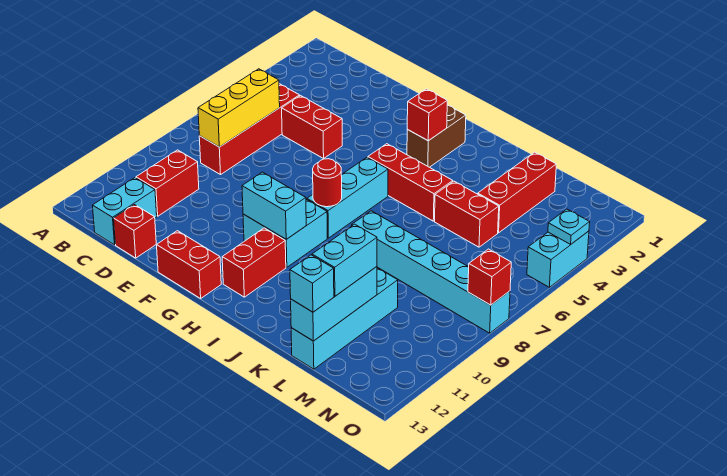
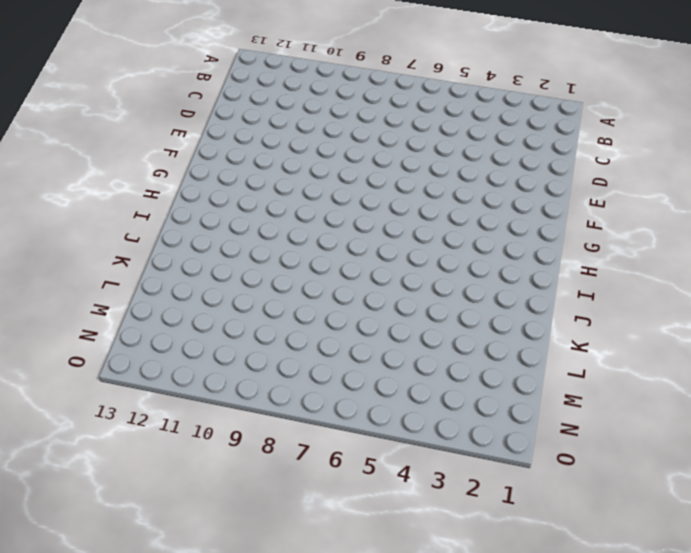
none -> red 1x4 brick [199,84,300,175]
none -> red 1x2 brick [136,150,199,216]
none -> cyan 1x2 brick [92,178,157,245]

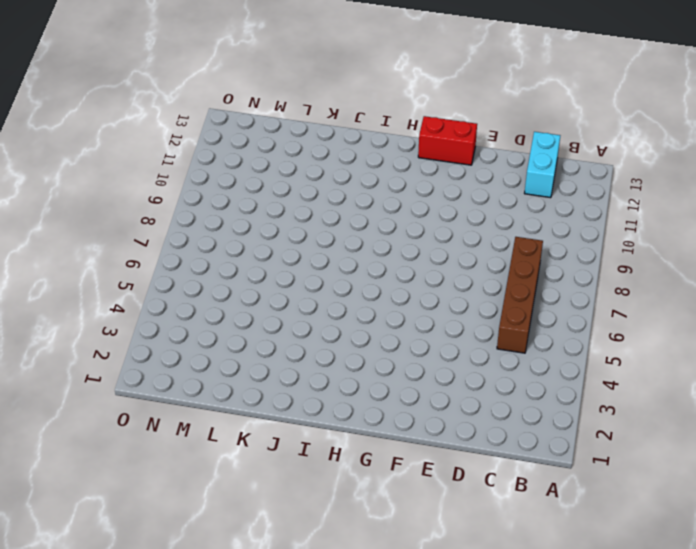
brown 1x4 brick [497,237,543,353] -> red 1x4 brick [199,84,300,175]
none -> red 1x2 brick [136,150,199,216]
none -> red 1x2 brick [282,96,342,158]
none -> red 1x1 brick [114,205,156,258]

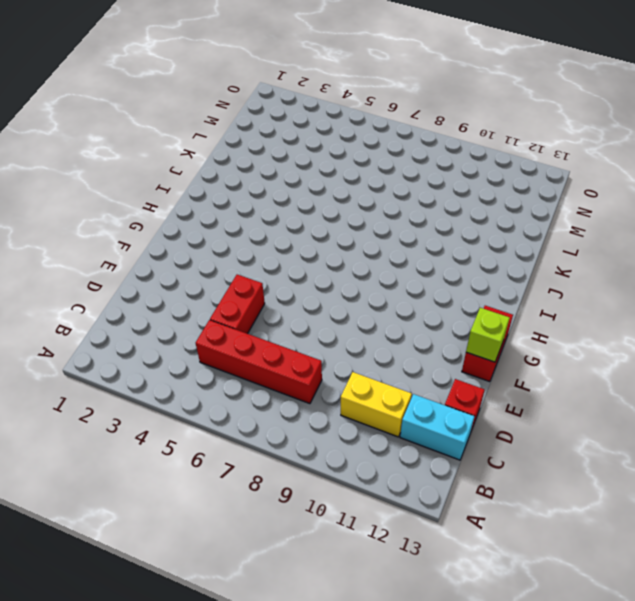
yellow 1x2 brick [341,372,412,437] -> red 1x2 brick [136,150,199,216]
lime 1x1 brick [466,308,510,362] -> none
none -> cyan 2x2 brick [243,199,327,267]
none -> brown 1x2 brick [407,105,466,167]
none -> red 1x3 brick [368,144,453,221]

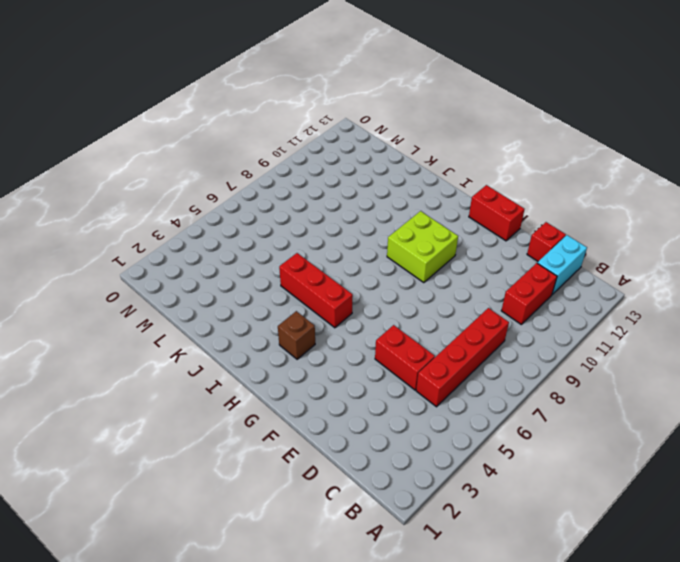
lime 2x2 brick [387,211,458,283] -> cyan 2x2 brick [243,199,327,267]
brown 1x1 brick [278,311,315,359] -> brown 1x2 brick [407,105,466,167]
none -> cyan 1x3 brick [307,158,388,238]
none -> red 1x2 brick [222,228,286,297]
none -> cyan 1x6 brick [352,211,510,333]

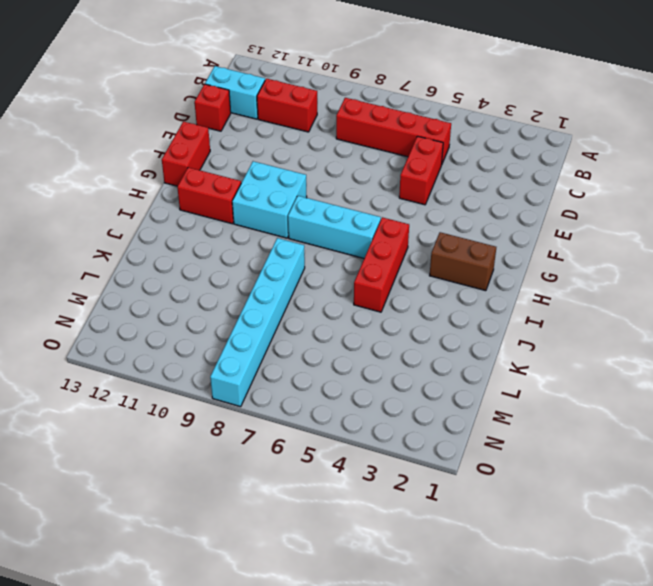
none -> red 1x2 brick [435,181,499,247]
none -> red 1x3 brick [478,152,556,233]
none -> cyan 1x4 brick [291,268,398,369]

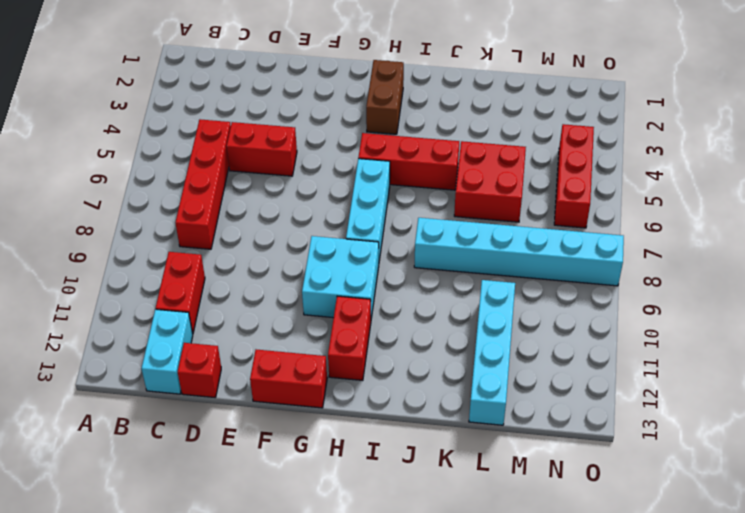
red 2x2 brick [454,141,526,222] -> red 1x2 brick [435,181,499,247]
red 1x3 brick [554,124,594,228] -> red 1x3 brick moved to [478,152,556,233]
none -> cyan 1x2 brick [527,231,589,287]
none -> yellow 1x3 brick [198,69,280,147]
none -> cyan 1x2 brick [242,172,306,239]

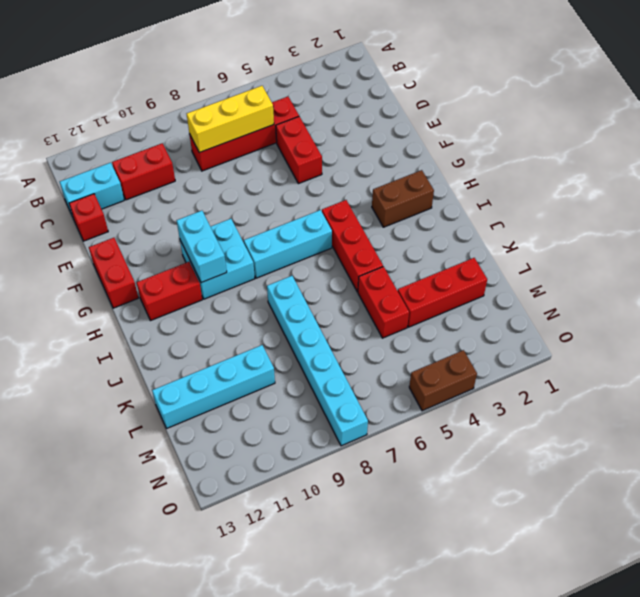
brown 1x2 brick [409,350,477,411] -> cyan 1x2 brick [527,231,589,287]
none -> red 1x1 brick [407,89,447,141]
none -> red 1x1 round brick [313,159,342,207]
none -> cyan 1x3 brick [291,267,377,341]

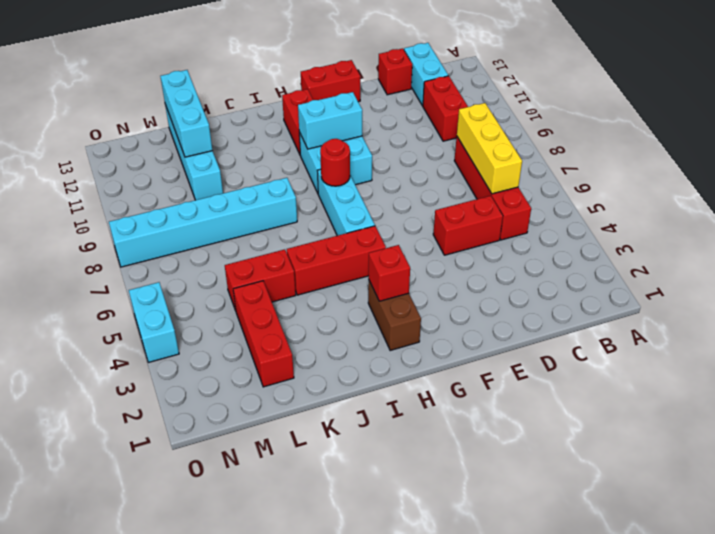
none -> cyan 1x1 plate [548,209,590,244]
none -> red 1x1 brick [468,249,511,305]
none -> cyan 1x2 brick [312,224,377,296]

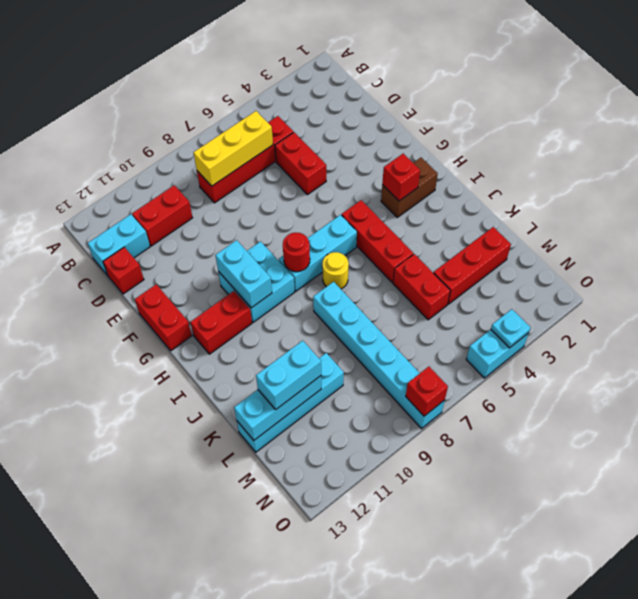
yellow 1x1 round brick [322,252,349,289] -> none
none -> cyan 1x1 brick [290,255,334,312]

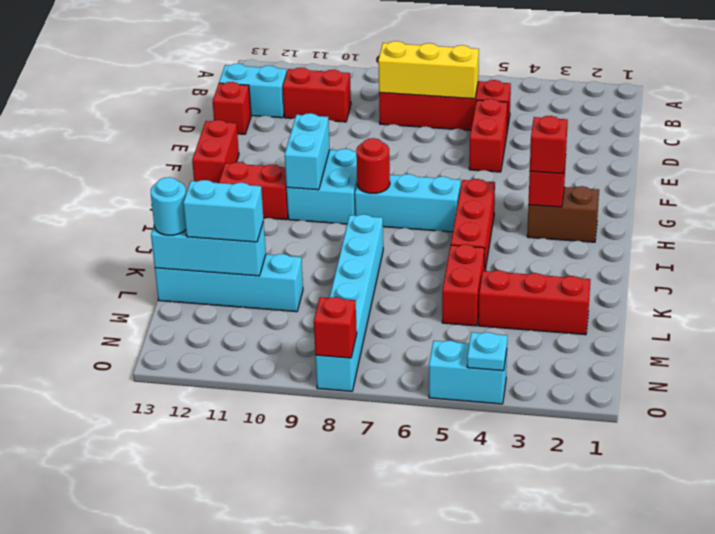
red 1x1 brick [530,116,568,174] -> none
cyan 1x1 round brick [151,177,186,235] -> cyan 1x1 brick [290,255,334,312]

